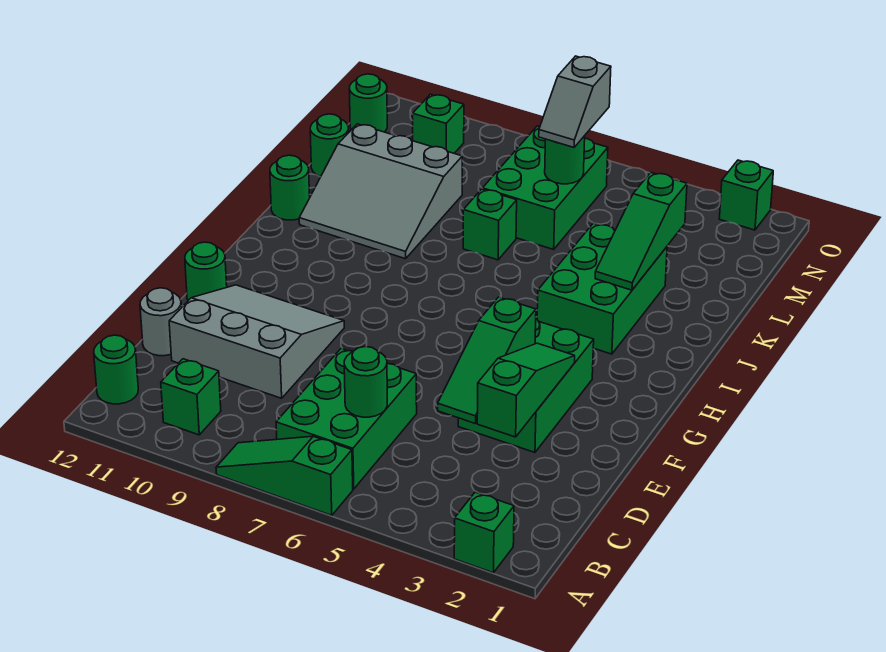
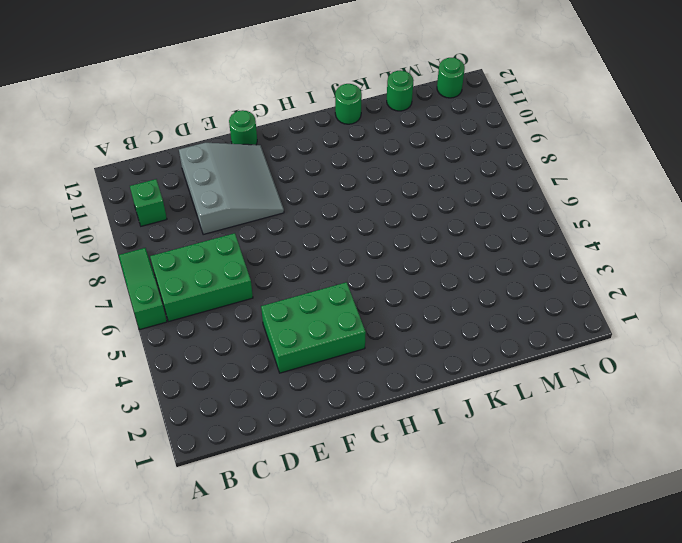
none -> green 1x1 brick [454,492,514,573]
none -> green 1x1 round brick [94,335,138,404]
none -> grey 1x1 round brick [140,288,181,356]

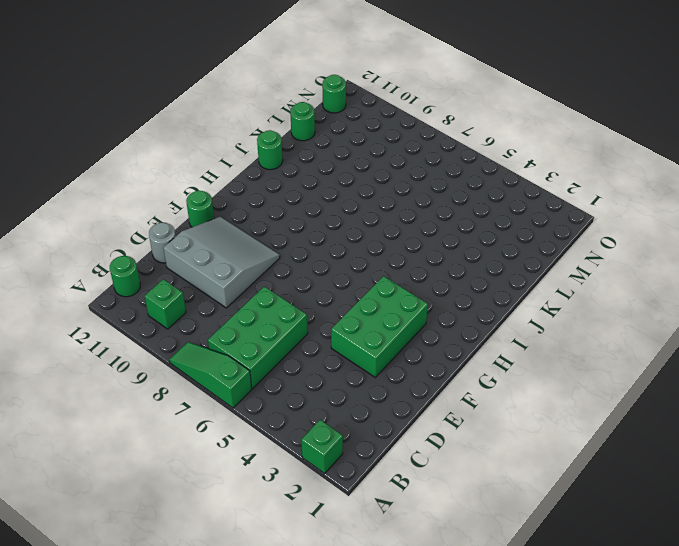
none -> green 2x3 brick [537,223,667,354]
none -> grey 3x3 slope [299,124,462,259]
none -> green 1x1 brick [463,189,517,260]

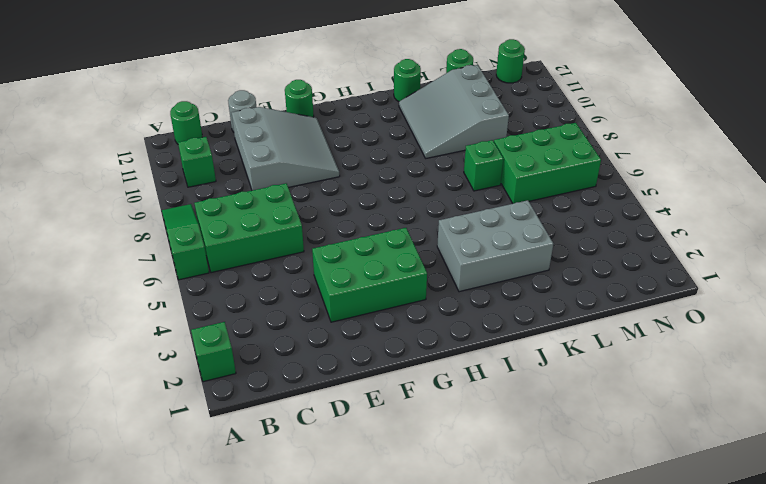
grey 2x3 brick [437,200,553,292] -> green 2x3 brick [537,223,667,354]
none -> green 1x1 brick [413,94,464,153]
none -> green 1x1 brick [719,160,773,230]
none -> green 1x1 round brick [344,347,387,417]

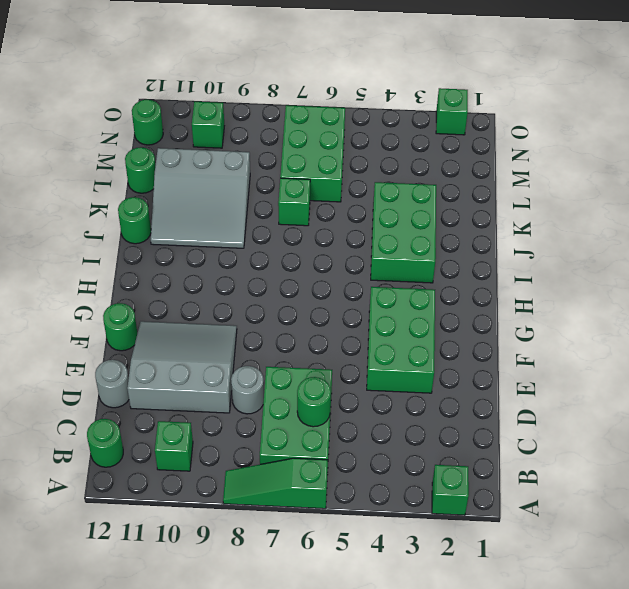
grey 1x1 round brick [231,366,264,414] -> none
none -> green 1x3 slope [477,343,575,437]
none -> green 1x3 slope [438,297,536,423]
none -> green 1x3 slope [595,173,687,290]

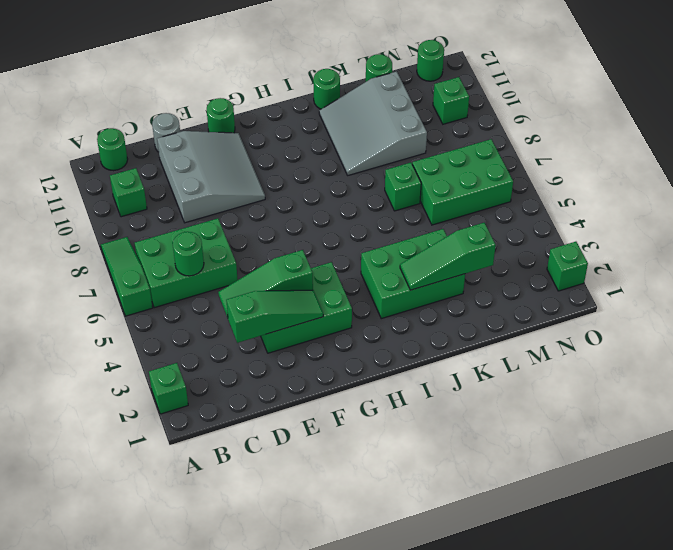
none -> green 1x1 round brick [545,136,585,184]
none -> grey 1x2 slope [539,56,611,147]

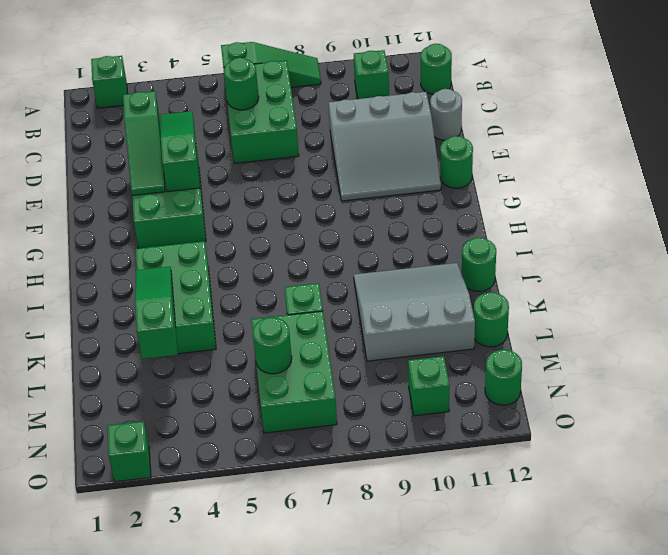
none -> grey 1x2 slope [539,56,611,147]

